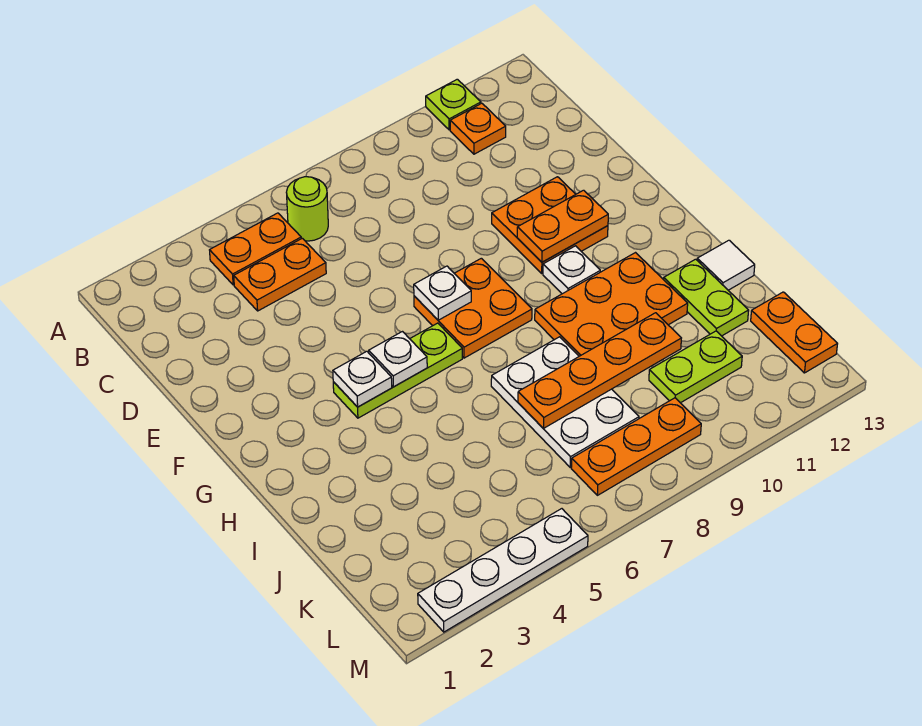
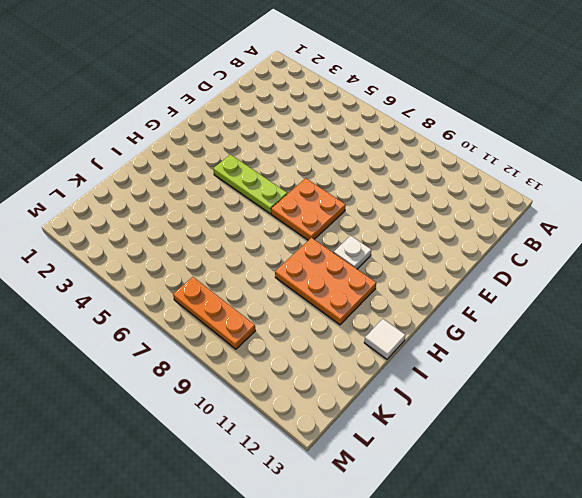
none -> lime 1x1 plate [426,79,481,130]
none -> orange 1x2 plate [210,213,301,285]
none -> lime 1x1 round brick [286,177,328,241]

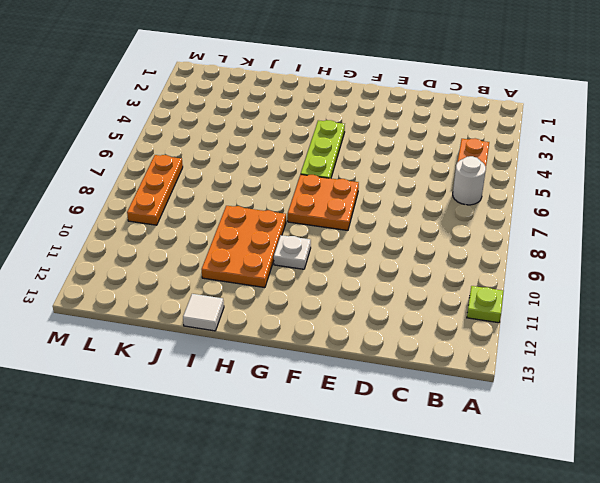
white 1x1 round brick [453,156,486,205] -> lime 1x1 round brick [286,177,328,241]
none -> orange 1x1 plate [450,103,506,154]
none -> orange 1x2 plate [234,238,326,311]
none -> orange 2x2 plate [492,177,608,273]

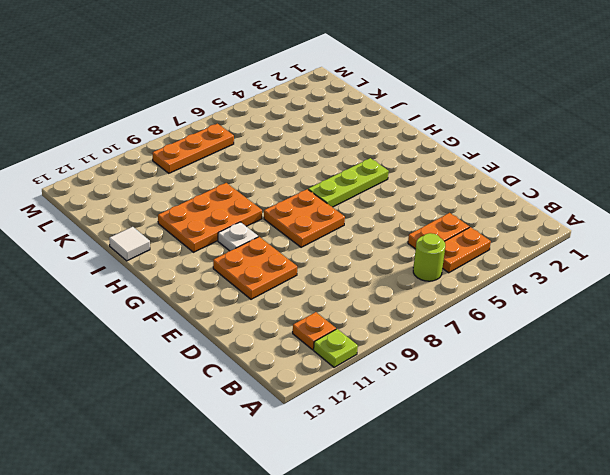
none -> white 2x3 plate [491,337,639,467]
none -> lime 1x2 plate [664,259,749,336]
none -> lime 1x2 plate [649,331,742,403]

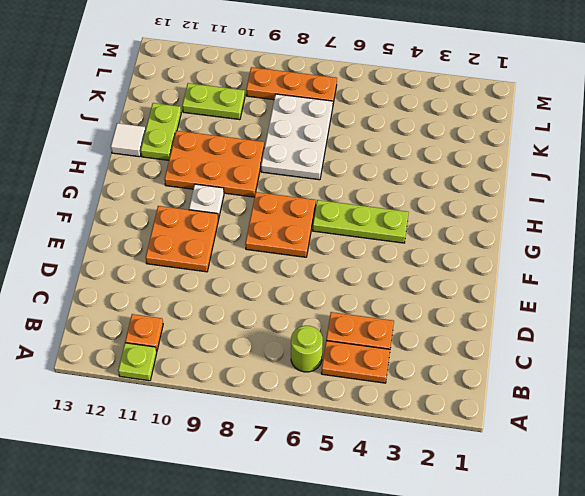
none -> orange 1x2 plate [751,292,837,373]
none -> white 1x4 plate [418,509,588,632]
none -> white 1x1 plate [414,266,471,320]

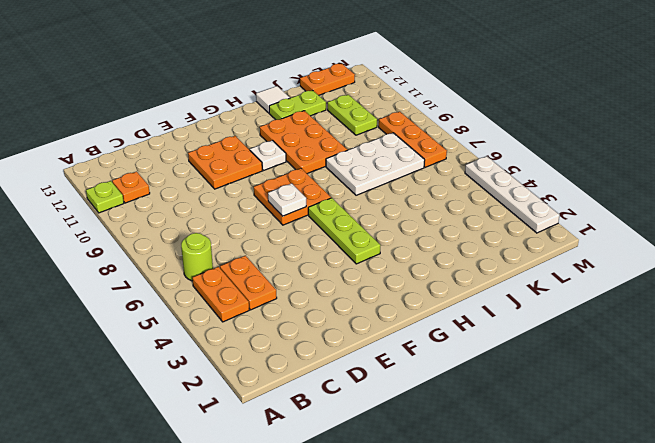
none -> orange 1x2 plate [517,190,608,262]
none -> white 1x1 plate [333,351,392,407]
none -> white 1x1 plate [369,332,427,387]

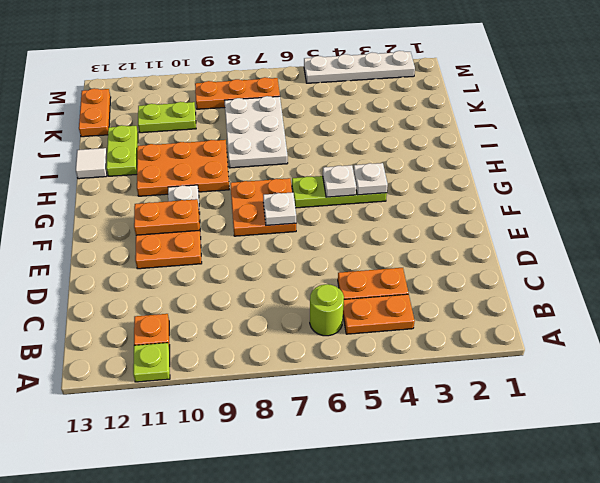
none -> orange 1x4 plate [518,313,681,428]

